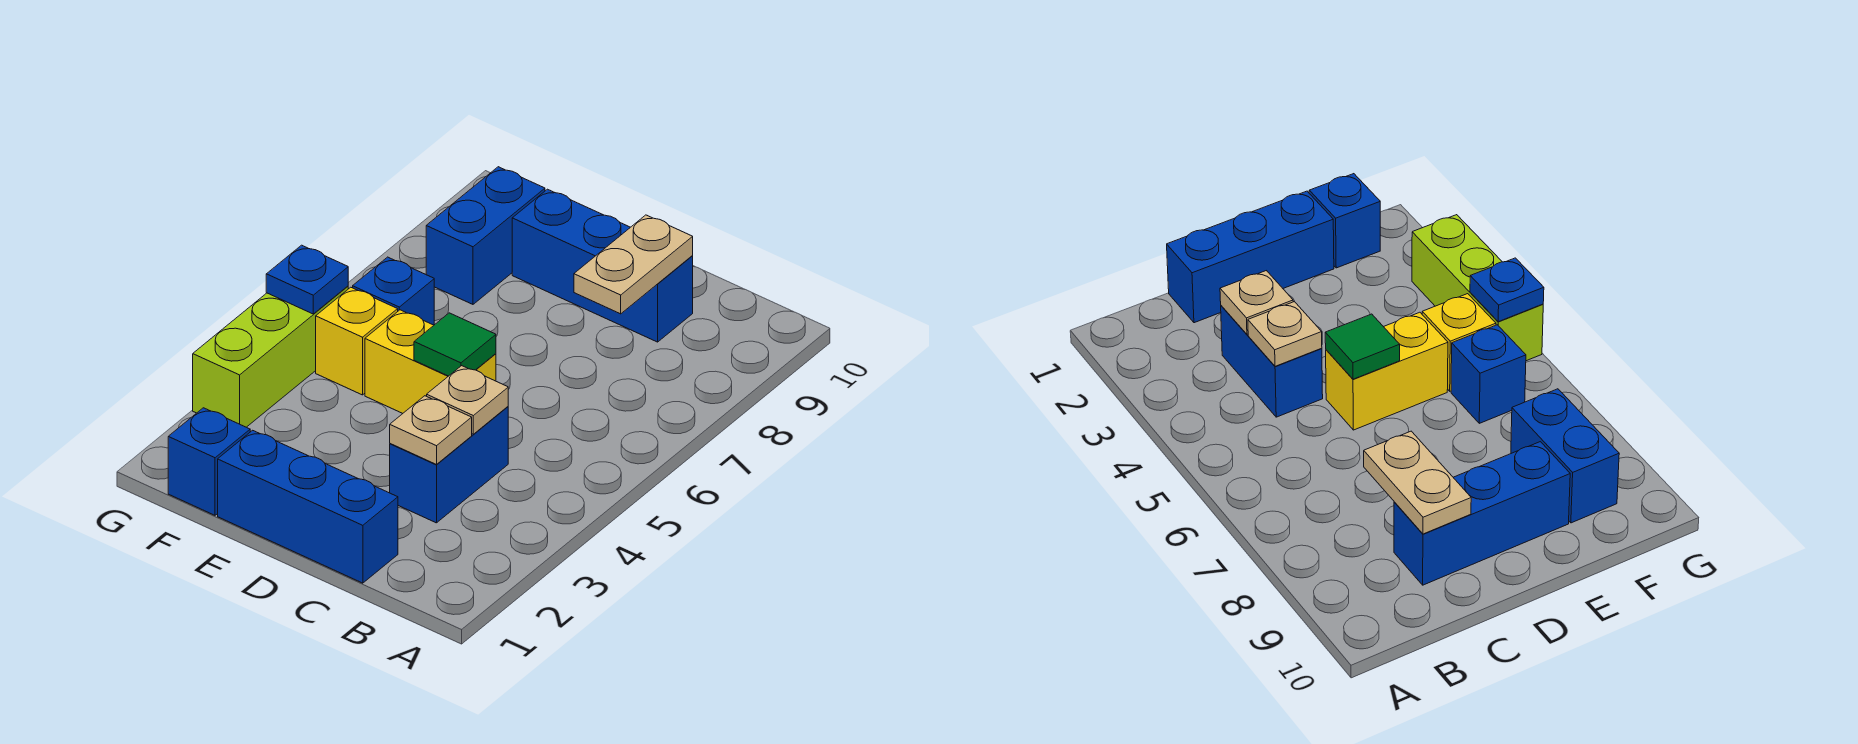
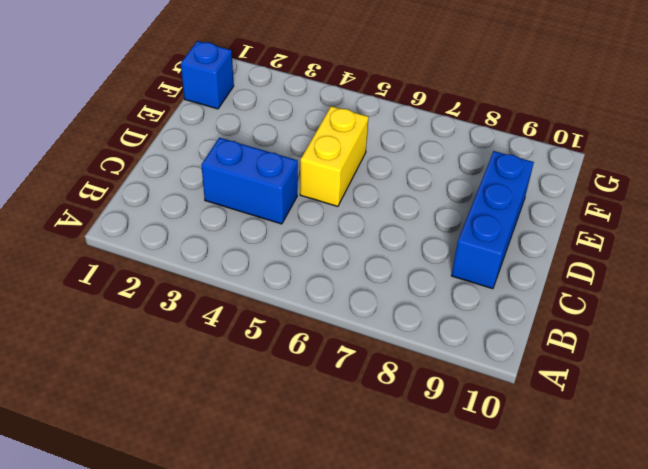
none -> blue 1x3 brick [218,430,398,583]
none -> yellow 1x1 brick [316,287,398,395]
none -> blue 1x1 brick [353,257,434,325]

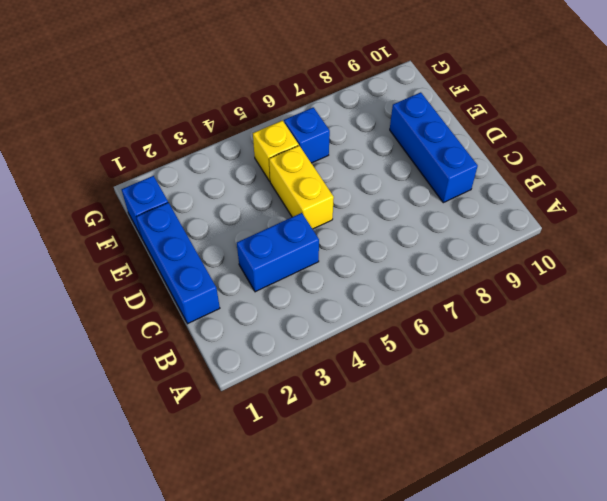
none -> blue 1x2 brick [426,167,545,304]
none -> lime 1x3 brick [193,286,348,427]
none -> tan 1x1 plate [390,396,472,465]

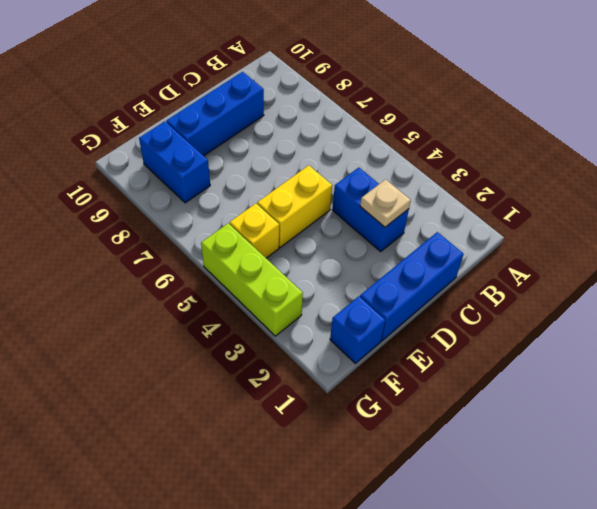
none -> blue 1x1 brick [353,257,434,325]
none -> tan 1x1 plate [427,366,508,434]
none -> tan 1x2 plate [574,215,693,314]

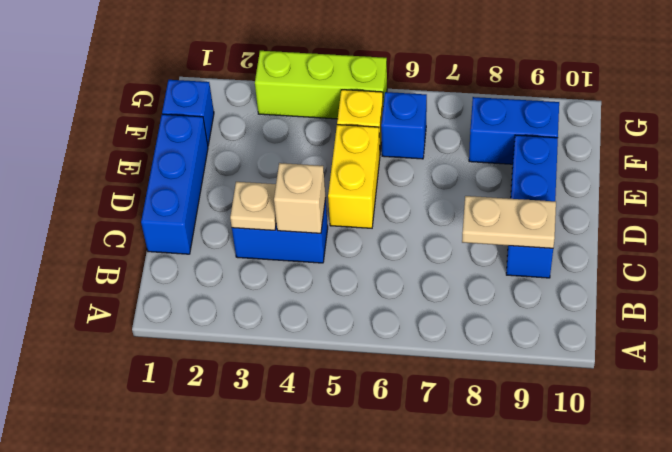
tan 1x1 brick [274,163,326,233] -> tan 1x1 plate [427,366,508,434]
none -> green 1x1 tile [414,313,496,376]
none -> blue 1x1 plate [266,245,348,314]

